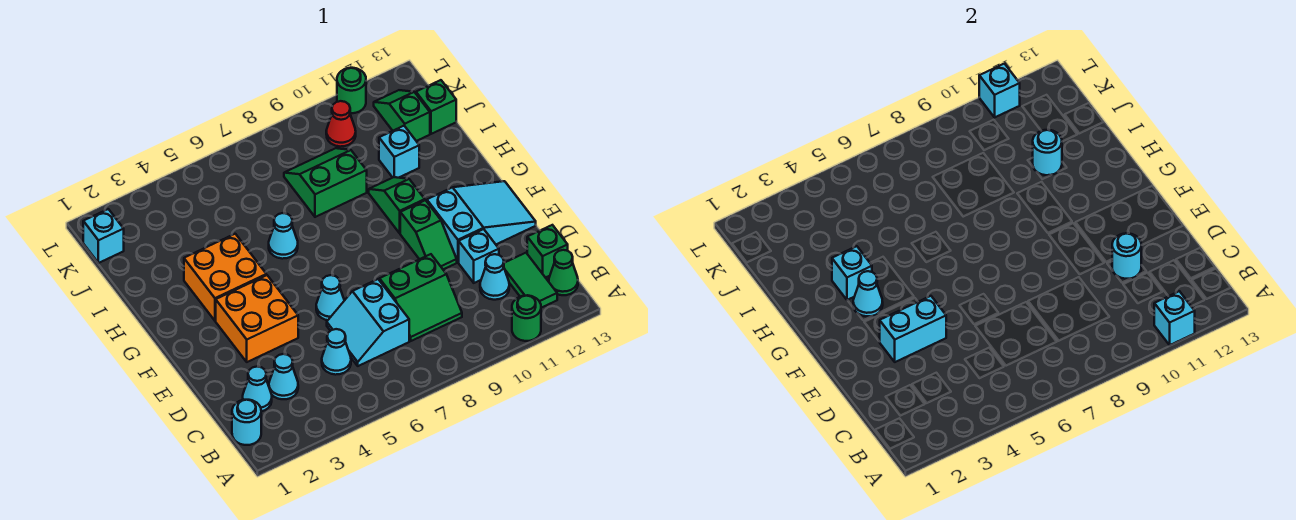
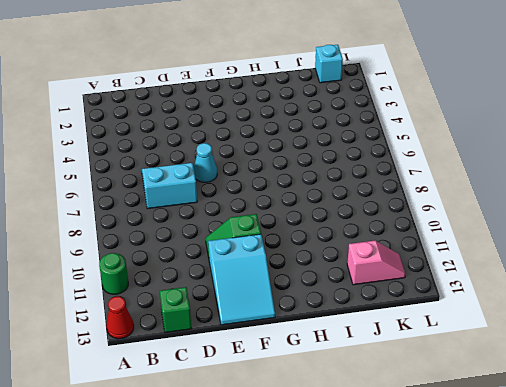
red 1x1 cone [106,297,134,339] -> red 1x1 cone moved to [326,101,356,147]
pink 1x2 slope [347,241,406,285] -> green 1x2 slope [374,90,430,141]
none -> cyan 1x1 round brick [232,400,261,445]
none -> green 1x2 tile [504,253,557,308]
none -> green 1x1 cone [549,250,578,295]
none -> cyan 1x1 cone [243,367,272,411]

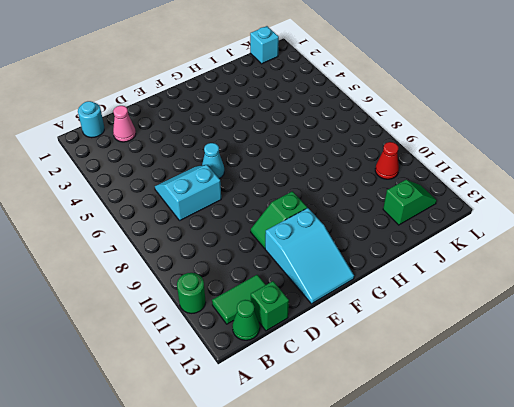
pink 1x1 cone [113,106,136,142] -> cyan 1x1 cone [243,367,272,411]
none -> cyan 1x1 cone [269,354,298,399]
none -> cyan 1x1 cone [322,329,351,375]
none -> green 2x2 slope [379,254,462,341]
none -> cyan 1x1 cone [480,254,509,300]

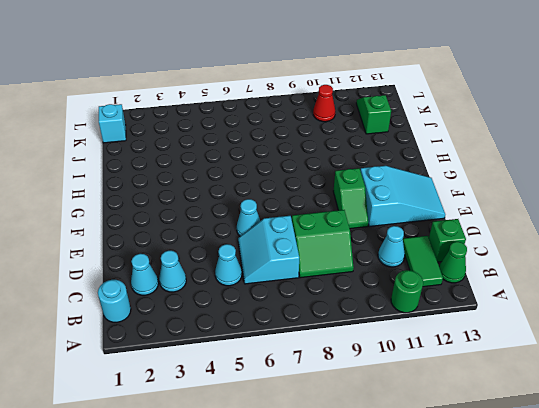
none -> cyan 1x1 brick [459,229,499,283]
none -> orange 2x2 brick [216,275,298,362]
none -> orange 2x2 brick [184,234,266,321]
none -> green 1x2 slope [369,177,425,233]

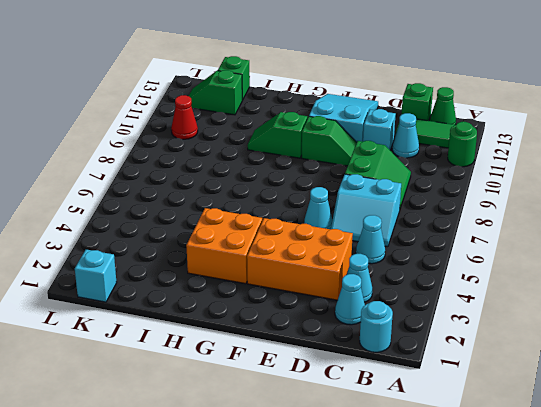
orange 2x3 brick [247,218,353,300] -> orange 2x2 brick [216,275,298,362]
none -> cyan 1x1 cone [269,213,298,259]
none -> green 2x2 slope [284,148,367,217]
none -> cyan 1x1 brick [379,126,419,178]
none -> green 1x1 round brick [337,68,366,113]

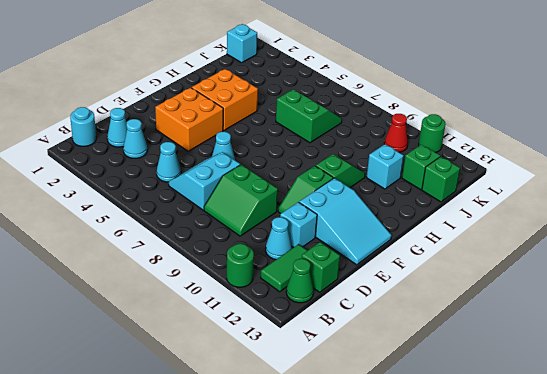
green 2x2 slope [276,90,342,143] -> green 2x2 slope moved to [284,148,367,217]
none -> cyan 1x1 cone [269,213,298,259]
none -> cyan 1x1 brick [1154,291,1195,345]
none -> cyan 1x1 round brick [1112,233,1141,279]
none -> cyan 1x2 brick [880,296,946,362]

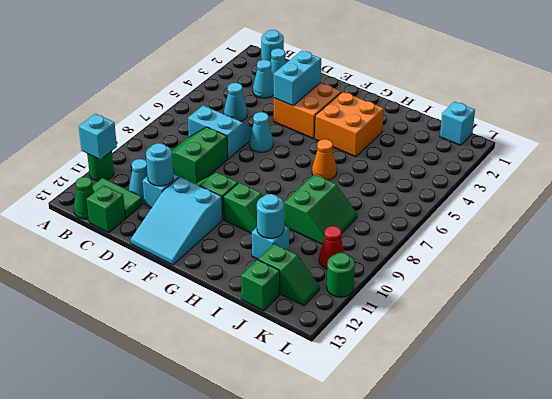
orange 1x1 cone [312,139,337,180] -> cyan 1x1 cone [269,213,298,259]
none -> cyan 1x1 cone [853,271,883,316]
none -> cyan 1x1 brick [832,246,872,300]
none -> cyan 1x1 brick [979,64,1020,117]

